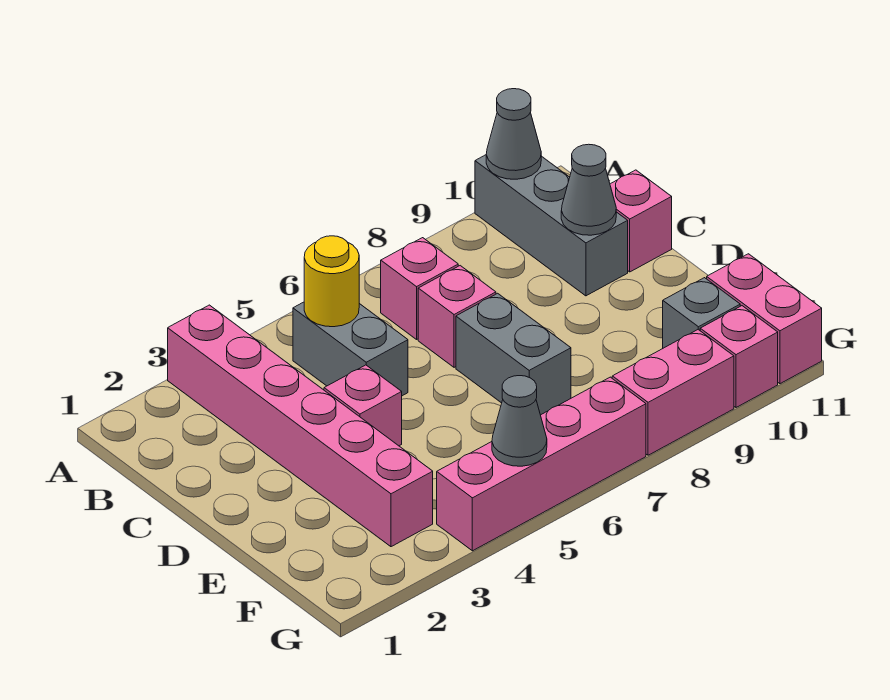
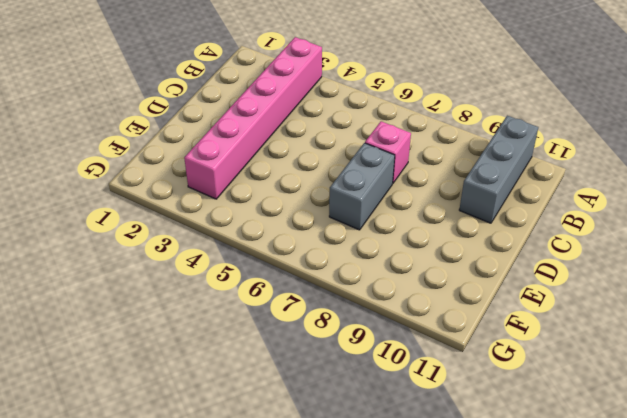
none -> grey 1x2 brick [293,302,408,396]
none -> pink 1x1 brick [381,238,458,339]
none -> pink 1x1 brick [610,170,672,272]

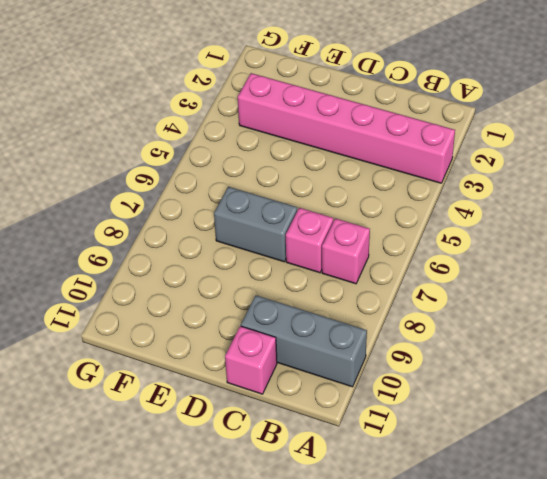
none -> grey 1x2 brick [293,302,408,396]
none -> pink 1x1 brick [324,365,402,446]
none -> grey 1x1 brick [663,278,740,348]

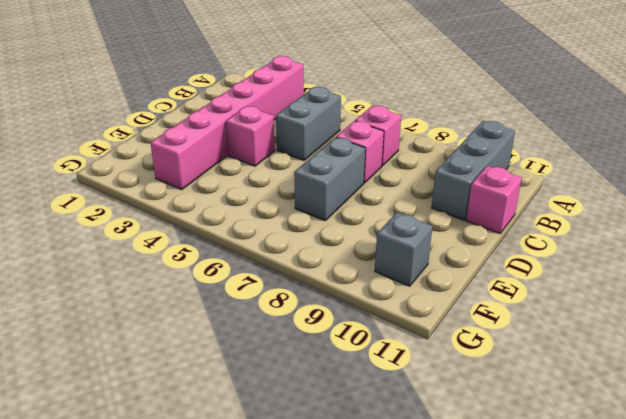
none -> pink 1x2 brick [707,254,822,384]
none -> pink 1x4 brick [437,377,646,551]
none -> pink 1x2 brick [612,330,734,455]

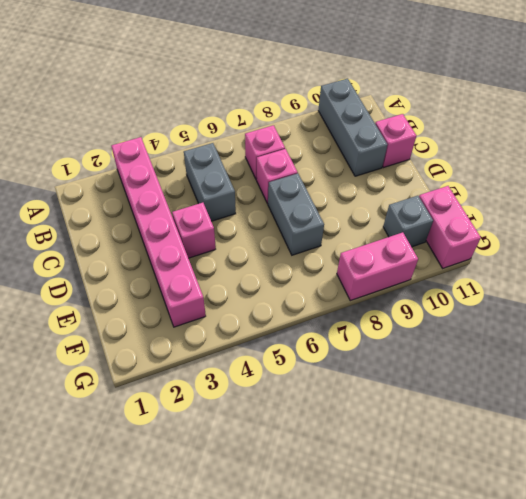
none -> pink 1x4 brick [437,377,646,551]
none -> pink 1x1 brick [700,306,778,407]
none -> grey 1x1 cone [486,89,541,179]

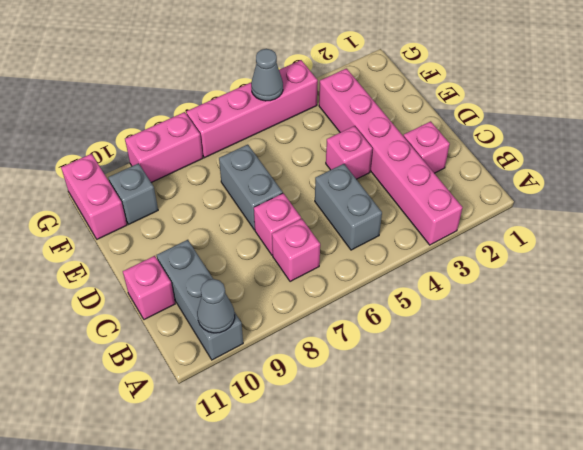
pink 1x1 brick [404,121,450,173] -> pink 1x1 brick moved to [700,306,778,407]
none -> yellow 1x1 round brick [304,236,359,327]
none -> grey 1x1 cone [561,144,616,235]

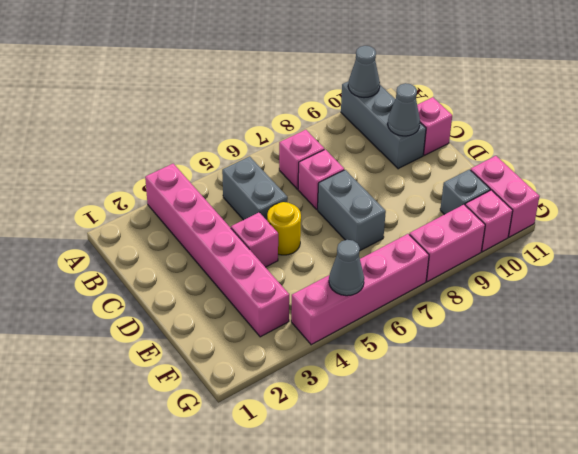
yellow 1x1 round brick [267,202,301,255] -> yellow 1x1 round brick moved to [304,236,359,327]

